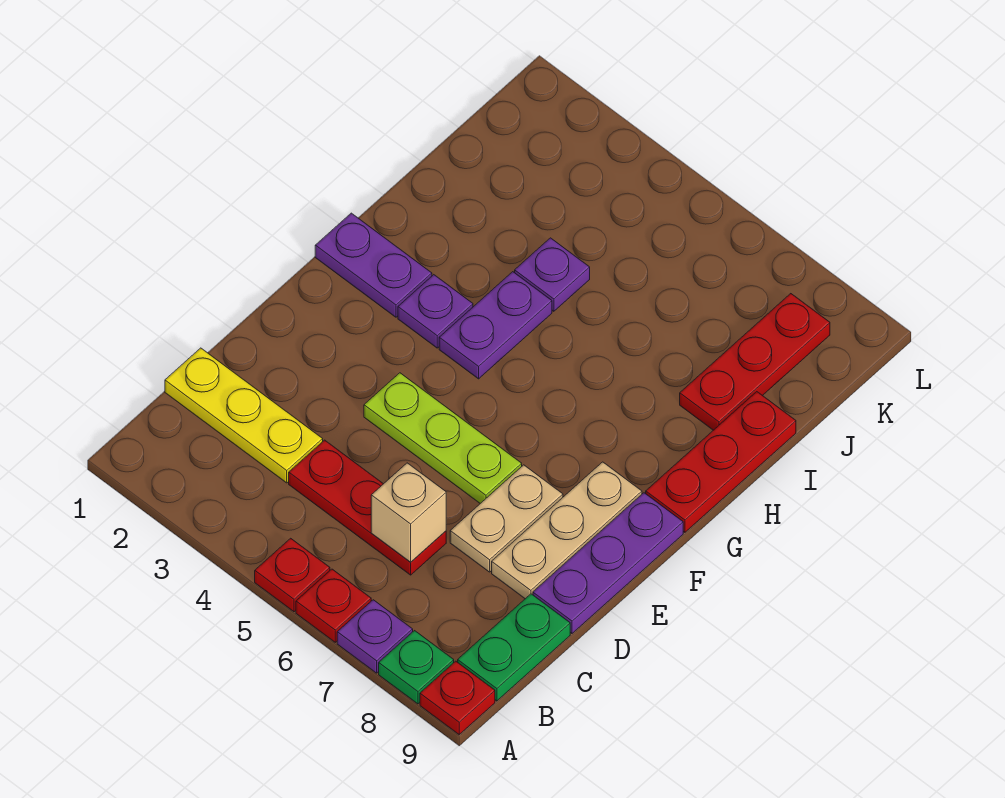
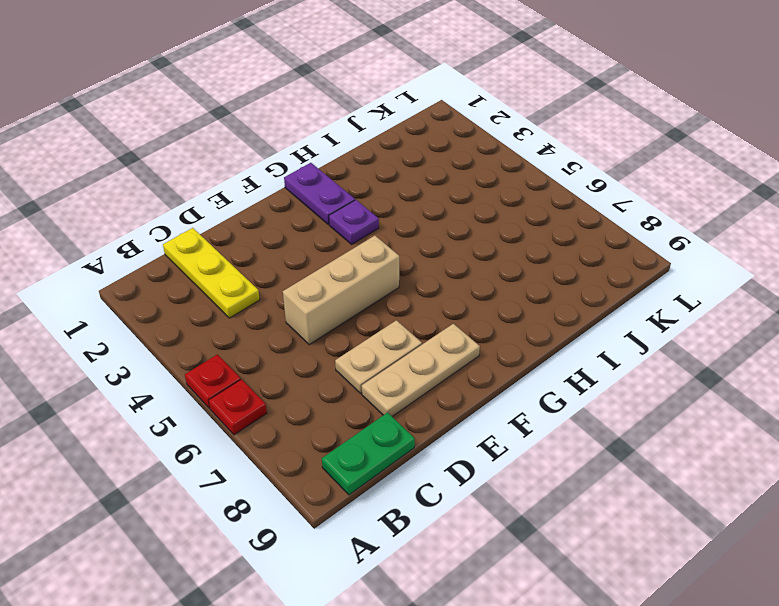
tan 1x3 brick [283,236,399,345] -> lime 1x3 plate [364,373,522,503]
none -> purple 1x1 plate [337,600,413,673]
none -> green 1x1 plate [379,631,454,704]
none -> red 1x1 plate [420,661,495,735]

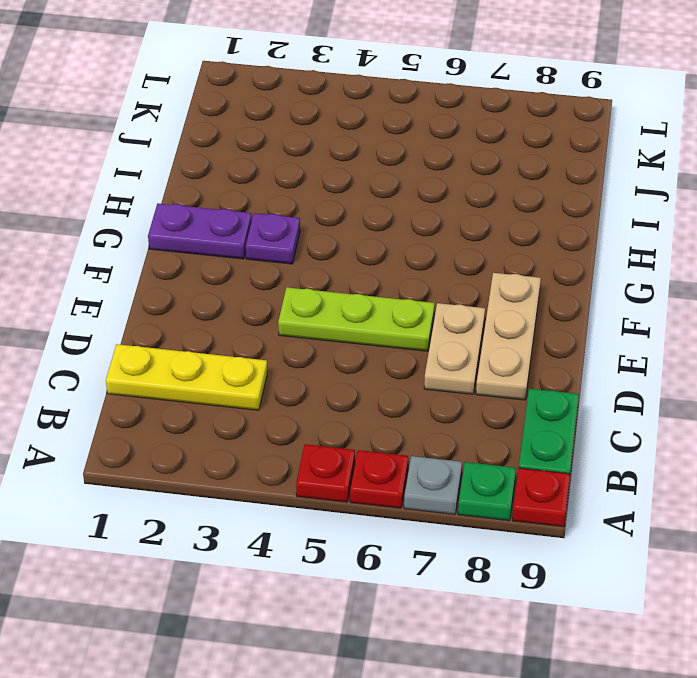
grey 1x1 plate [404,456,462,514] -> purple 1x1 plate [337,600,413,673]
none -> red 1x3 plate [289,440,446,575]
none -> purple 1x3 plate [533,493,683,633]
none -> purple 1x2 plate [439,272,552,379]

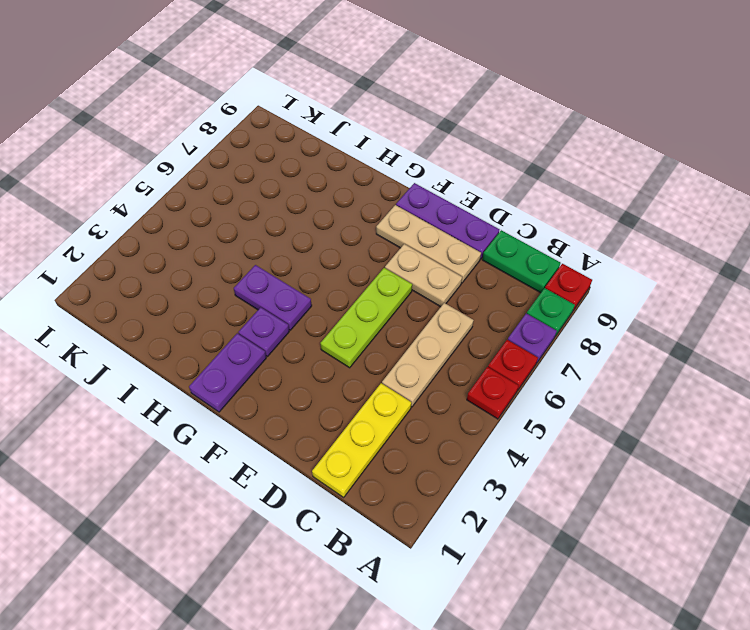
tan 1x3 plate [382,303,474,407] -> red 1x3 plate [289,440,446,575]
none -> red 1x3 plate [646,392,796,532]
none -> purple 1x1 plate [515,238,590,311]
none -> red 1x3 plate [680,294,830,430]

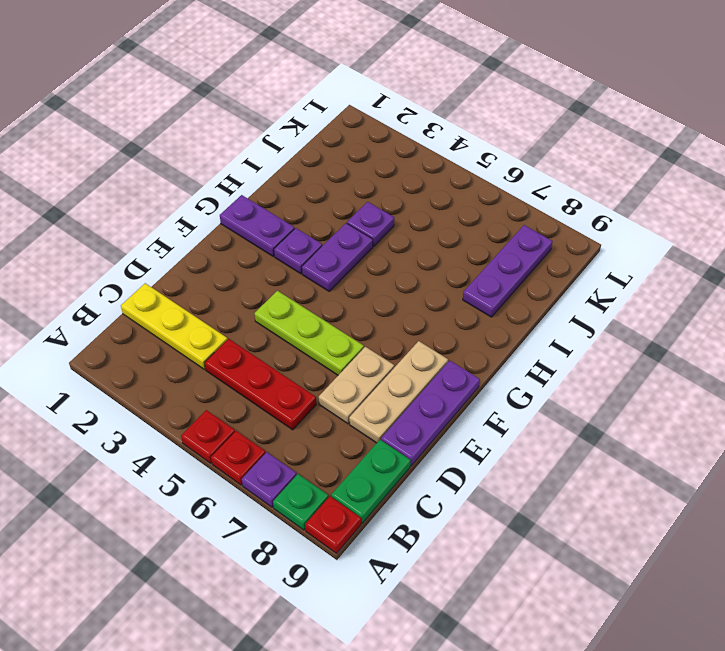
purple 1x3 plate [463,225,553,317] -> red 1x3 plate [680,294,830,430]
none -> red 1x3 plate [646,392,796,532]
none -> tan 1x1 brick [371,463,446,562]

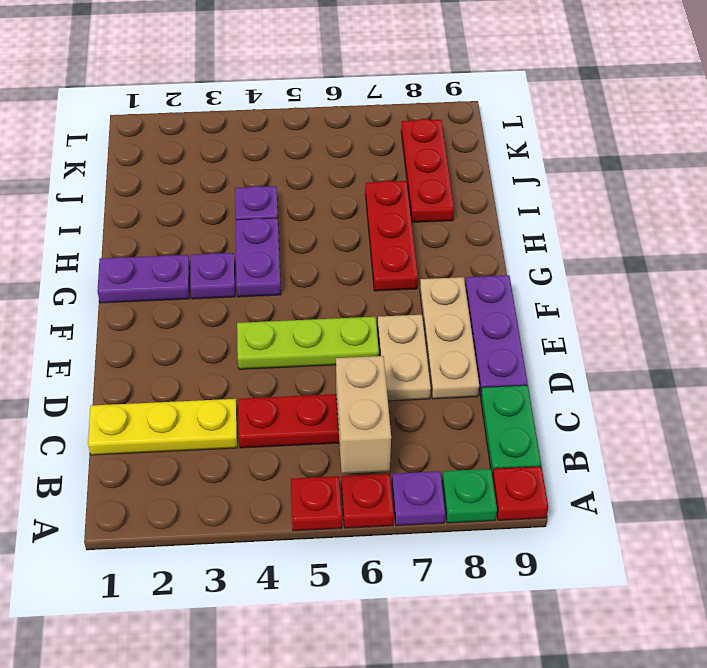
tan 1x2 brick [336,356,391,474] -> tan 1x1 brick [371,463,446,562]
red 1x3 plate [365,181,418,291] -> red 1x3 plate moved to [646,392,796,532]

